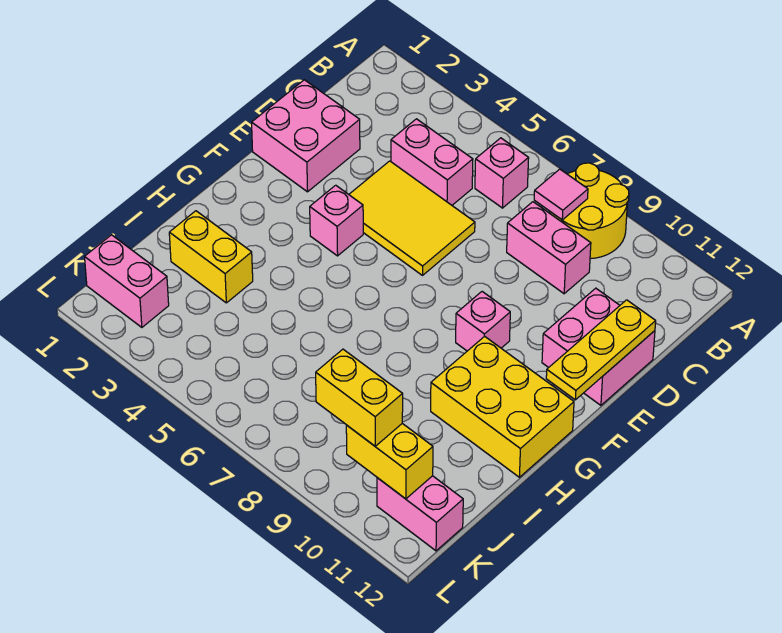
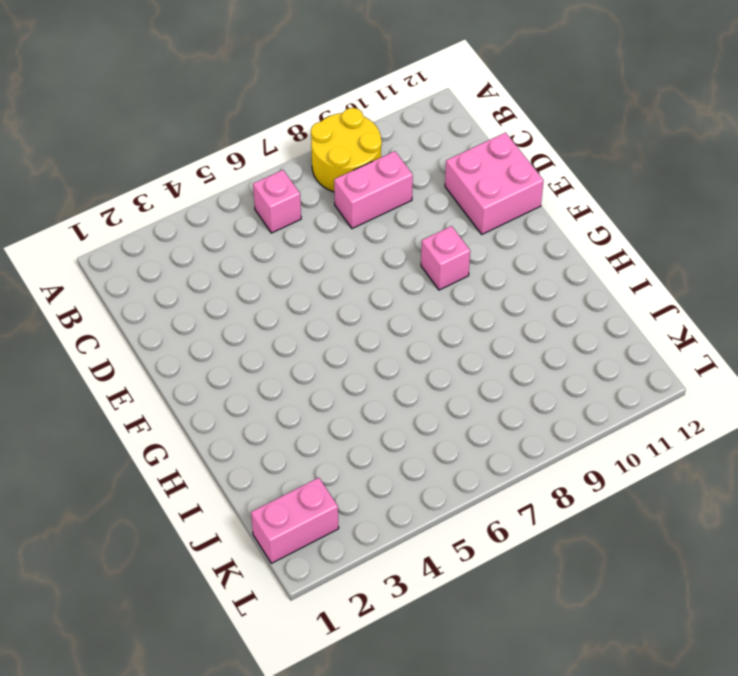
none -> pink 1x2 brick [391,119,473,205]
none -> pink 2x2 brick [252,80,360,192]
none -> yellow 2x3 tile [349,161,475,275]

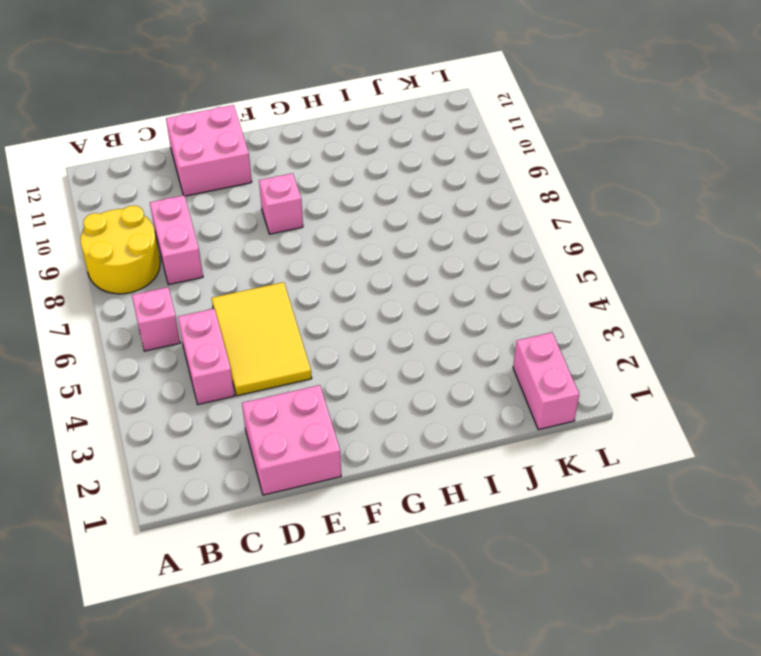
none -> pink 1x1 brick [310,185,363,256]
none -> yellow 2x3 brick [431,336,574,477]
none -> yellow 1x2 brick [169,211,253,303]

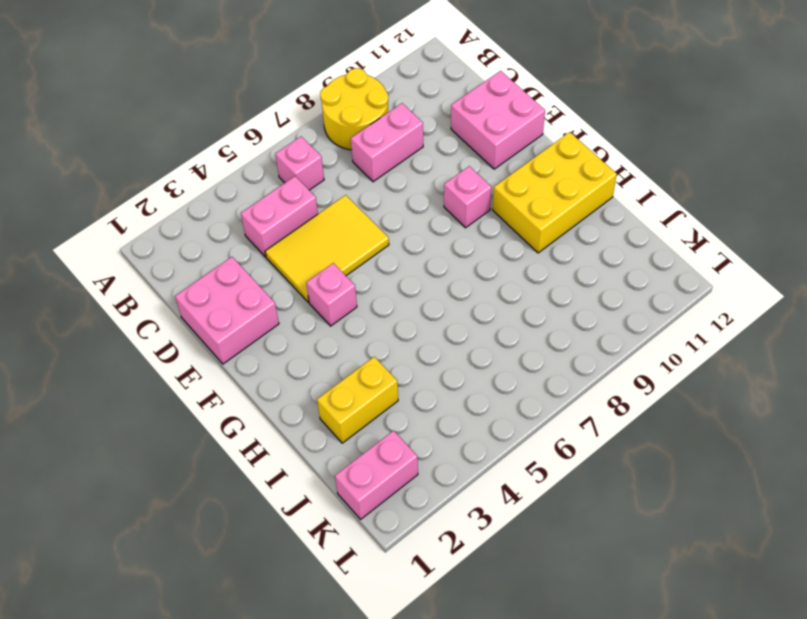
none -> pink 1x2 brick [377,476,463,551]
none -> pink 1x1 tile [534,169,588,220]
none -> yellow 1x3 plate [546,300,656,400]

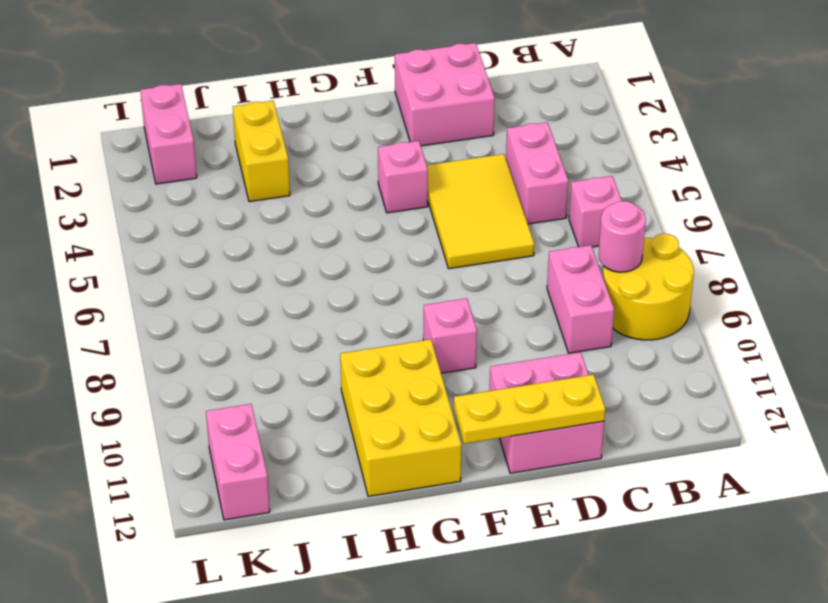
pink 1x1 round brick [598,201,646,272] -> pink 1x1 tile [534,169,588,220]
none -> yellow 1x2 brick [346,424,433,499]
none -> yellow 1x2 brick [316,349,403,446]

